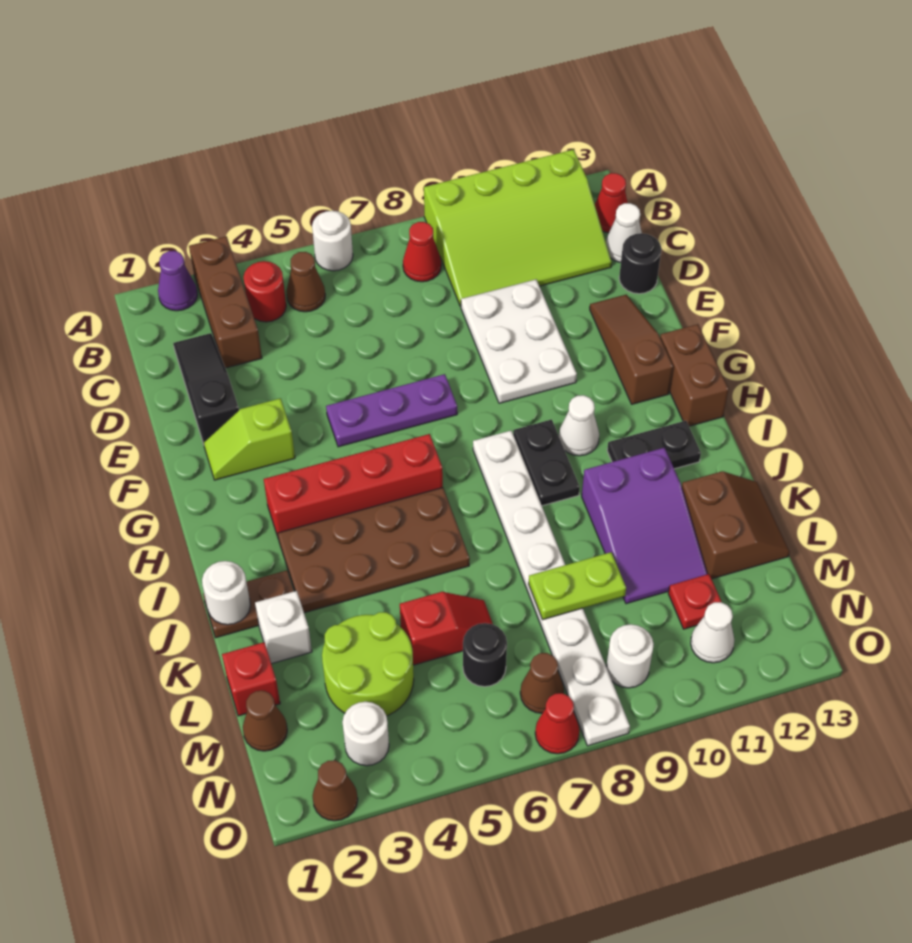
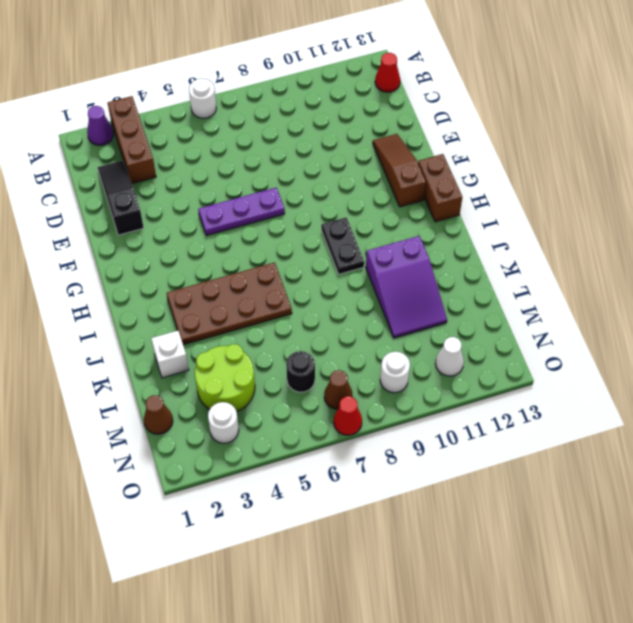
none -> lime 3x4 slope [424,150,612,307]
none -> red 1x1 round brick [244,261,286,322]
none -> brown 1x1 cone [286,252,325,312]
none -> red 1x1 cone [403,222,441,282]

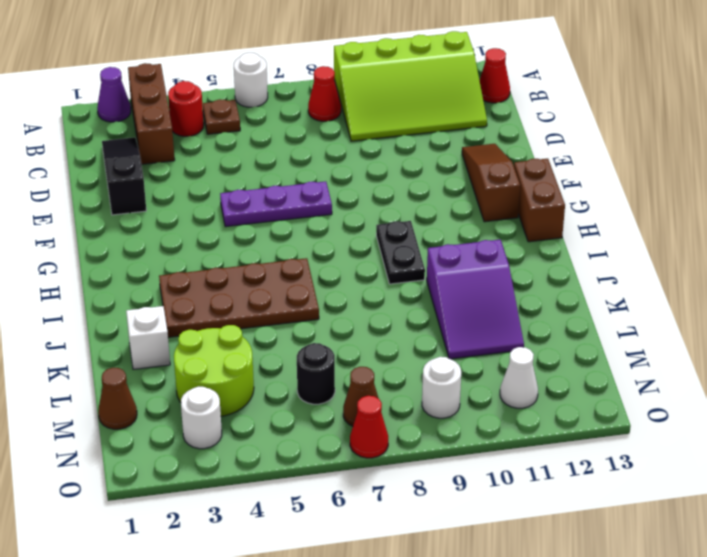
brown 1x1 plate [203,99,240,134] -> brown 1x1 cone [286,252,325,312]
none -> white 1x1 cone [606,203,642,262]
none -> white 2x3 plate [461,279,577,403]
none -> black 1x1 round brick [619,233,661,294]
none -> lime 1x2 slope [203,398,295,480]

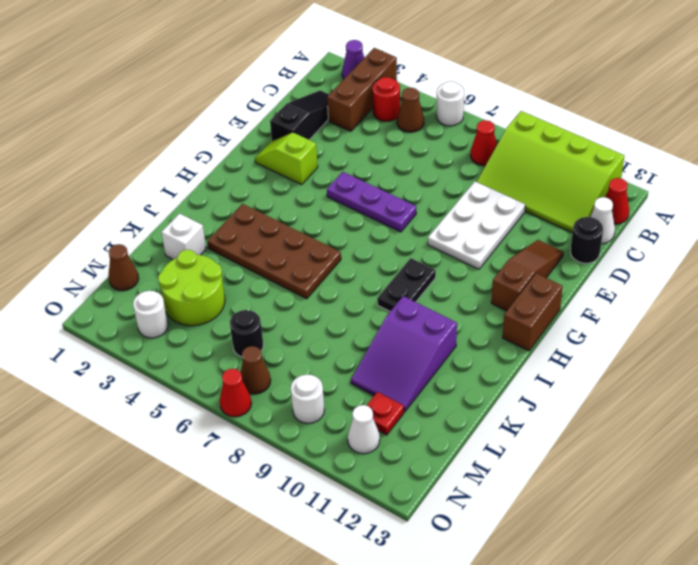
none -> red 1x4 brick [264,434,443,537]
none -> white 1x8 plate [473,431,630,746]
none -> white 1x1 cone [559,395,599,456]
none -> black 1x2 plate [607,421,701,469]

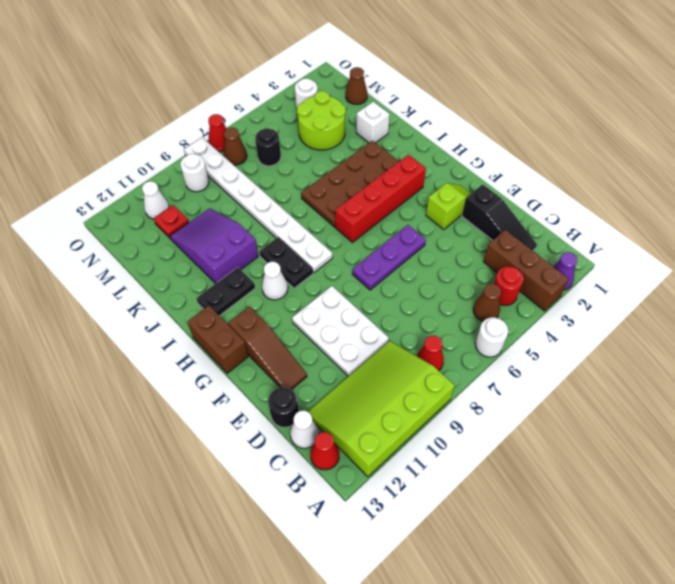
none -> brown 1x2 plate [203,570,294,638]
none -> brown 2x2 slope [682,471,790,579]
none -> red 1x1 brick [222,642,280,716]
none -> red 1x2 slope [400,592,493,665]

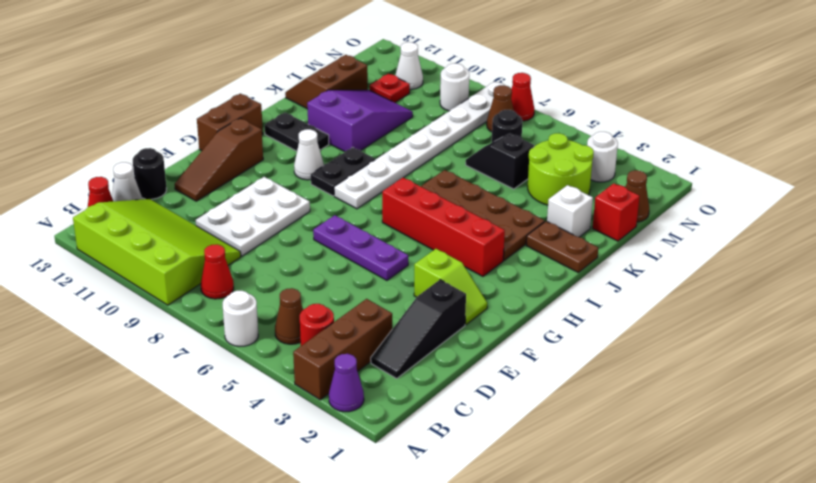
black 1x2 slope [466,133,534,189] -> red 1x2 slope [400,592,493,665]
none -> brown 1x1 cone [313,760,358,821]
none -> white 1x1 round brick [202,561,250,625]
none -> lime 1x2 plate [529,552,626,620]

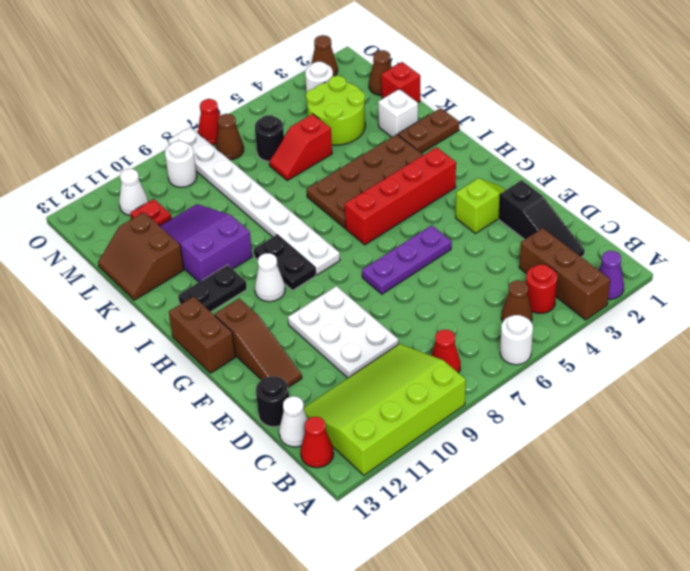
none -> white 1x1 round brick [202,561,250,625]
none -> lime 1x2 plate [529,552,626,620]

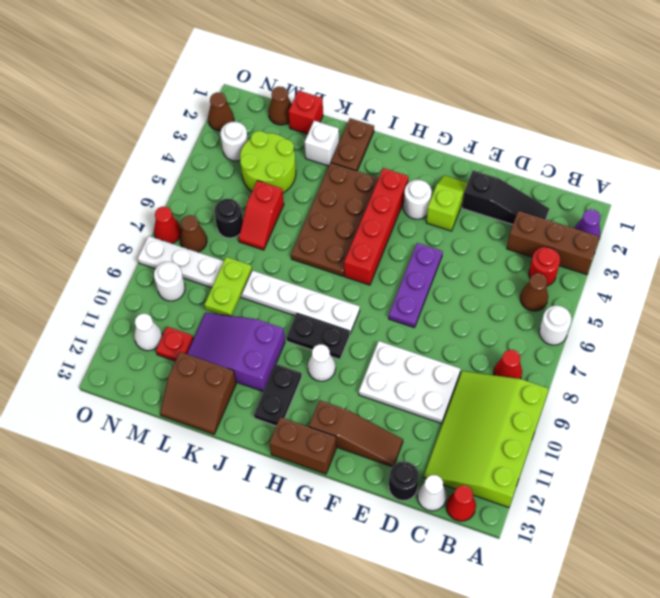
white 1x1 round brick [404,180,432,219] -> white 1x1 round brick moved to [202,561,250,625]

